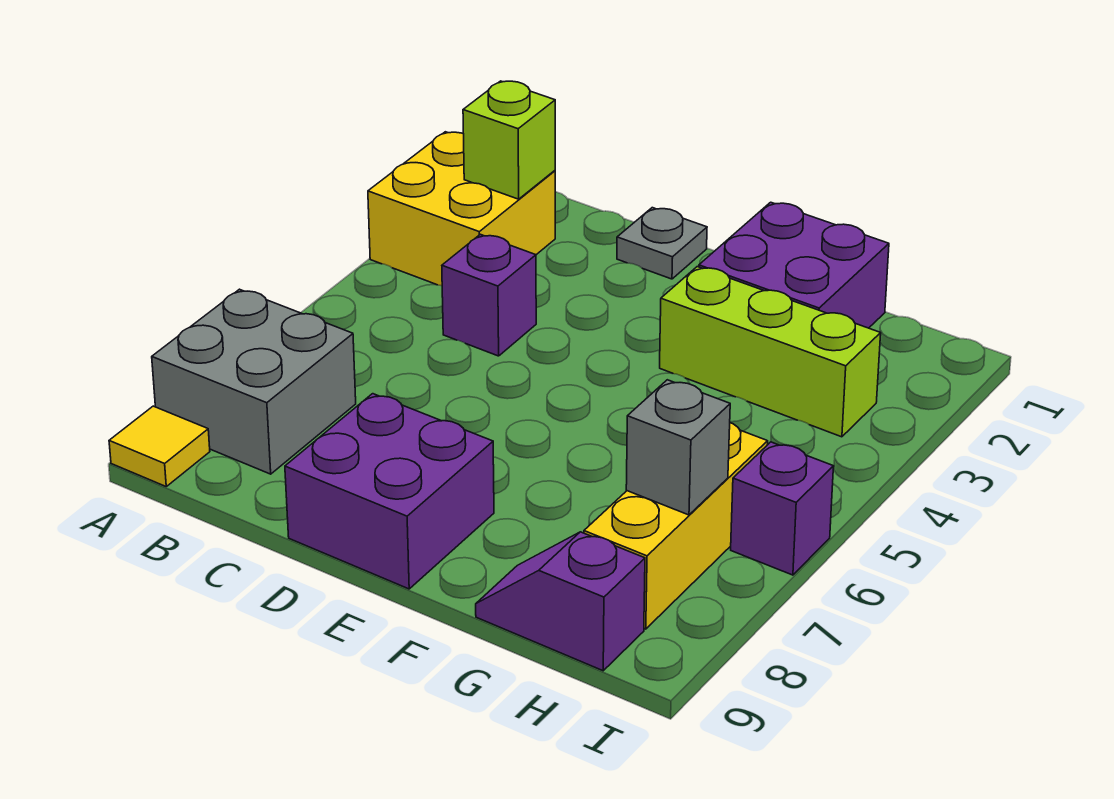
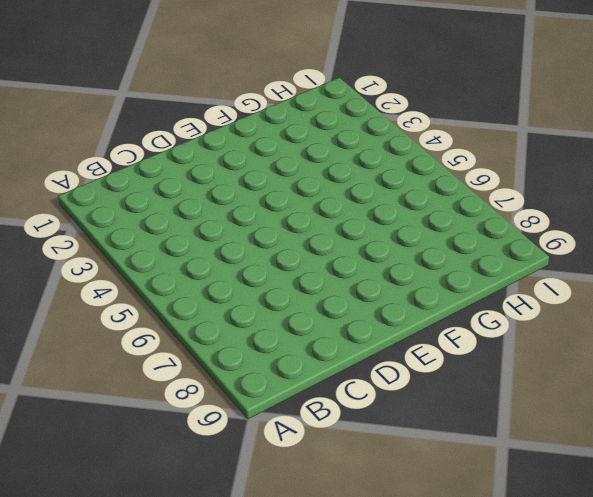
none -> yellow 2x2 brick [368,132,555,286]
none -> grey 2x2 brick [152,289,356,474]
none -> yellow 1x1 tile [109,406,210,486]

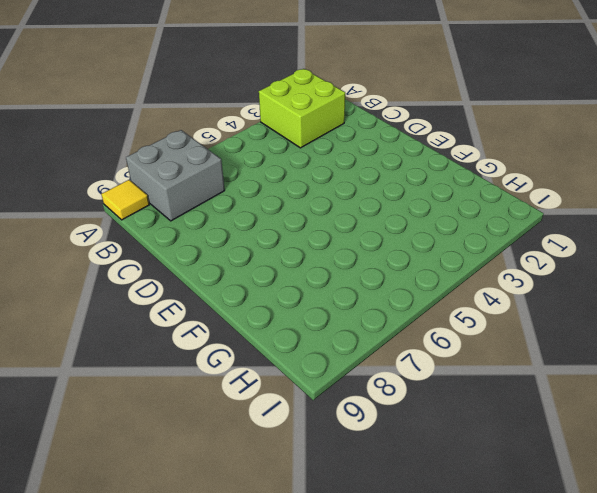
lime 2x2 brick [259,69,345,148] -> yellow 2x2 brick [368,132,555,286]
none -> purple 1x1 brick [442,234,536,356]
none -> grey 1x1 plate [617,208,707,279]
none -> purple 2x2 brick [285,394,494,589]

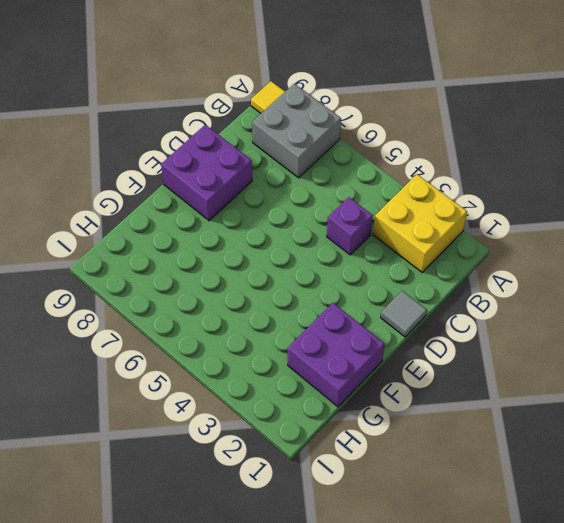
grey 1x1 tile [381,291,427,337] -> grey 1x1 plate [617,208,707,279]
none -> lime 1x3 brick [660,267,881,437]
none -> purple 1x2 slope [476,532,645,671]
none -> yellow 1x3 brick [584,423,768,629]

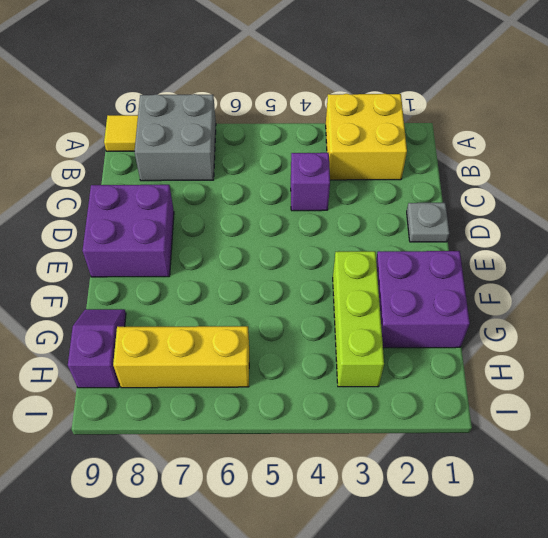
none -> purple 1x1 brick [731,442,834,575]
none -> lime 1x1 brick [463,81,555,199]
none -> grey 1x1 brick [626,380,730,515]

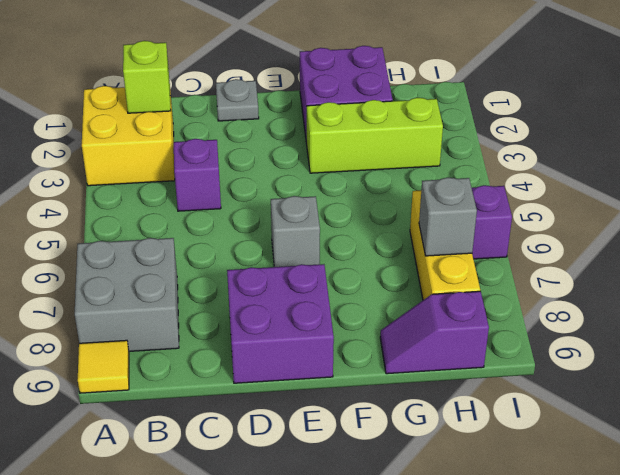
grey 1x1 brick [271,196,320,267] -> none

